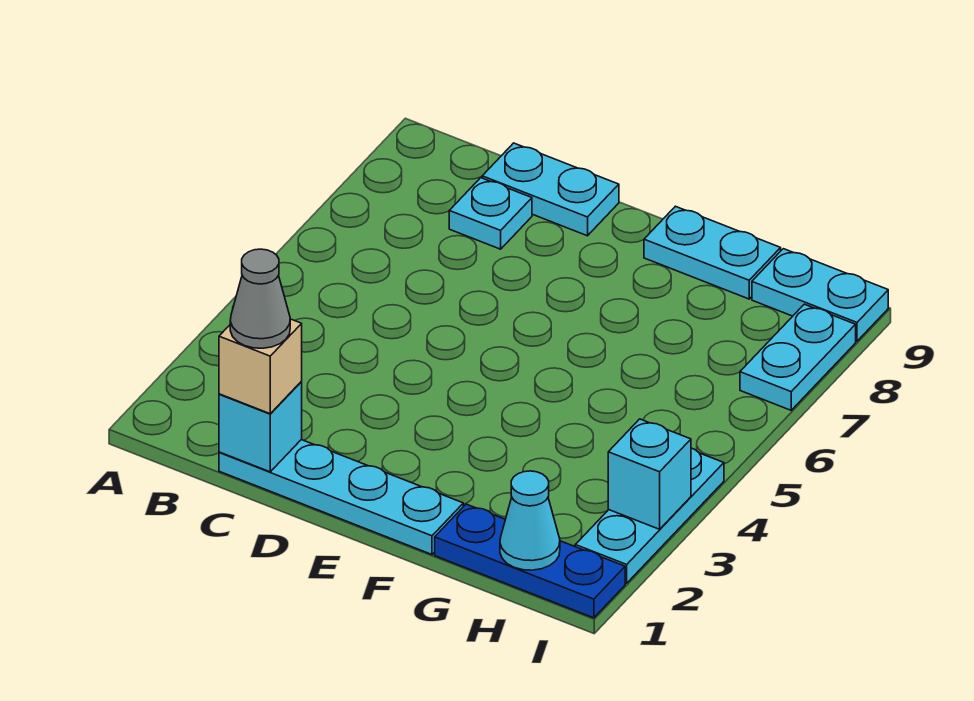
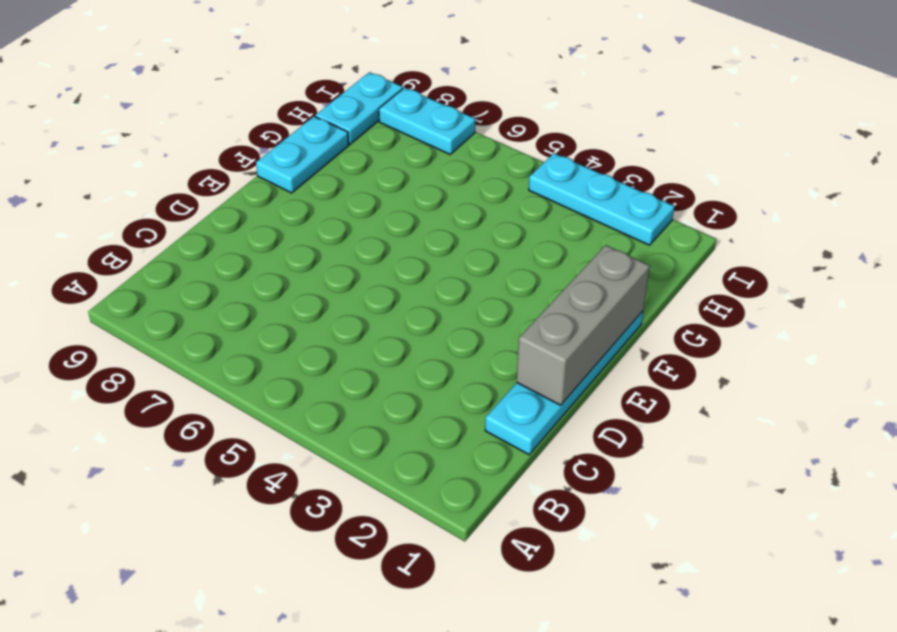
grey 1x3 brick [517,245,649,405] -> none
none -> cyan 1x1 plate [449,178,532,249]
none -> cyan 1x2 plate [482,143,619,236]
none -> blue 1x3 plate [435,504,625,618]

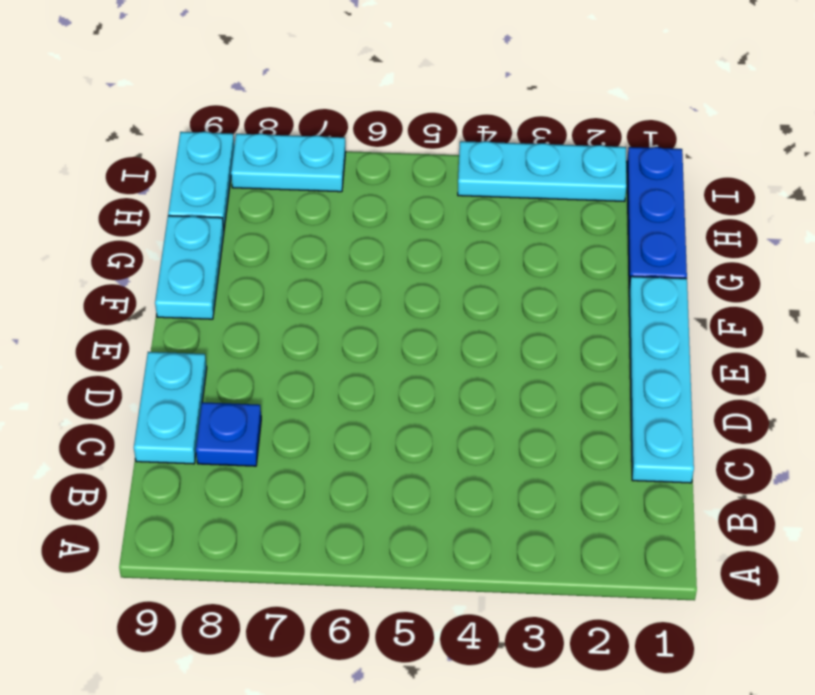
blue 1x1 plate [196,402,261,466] -> cyan 1x1 plate [449,178,532,249]
none -> cyan 1x1 brick [219,382,302,472]
none -> cyan 1x1 cone [500,471,560,570]
none -> cyan 1x1 brick [608,419,691,529]

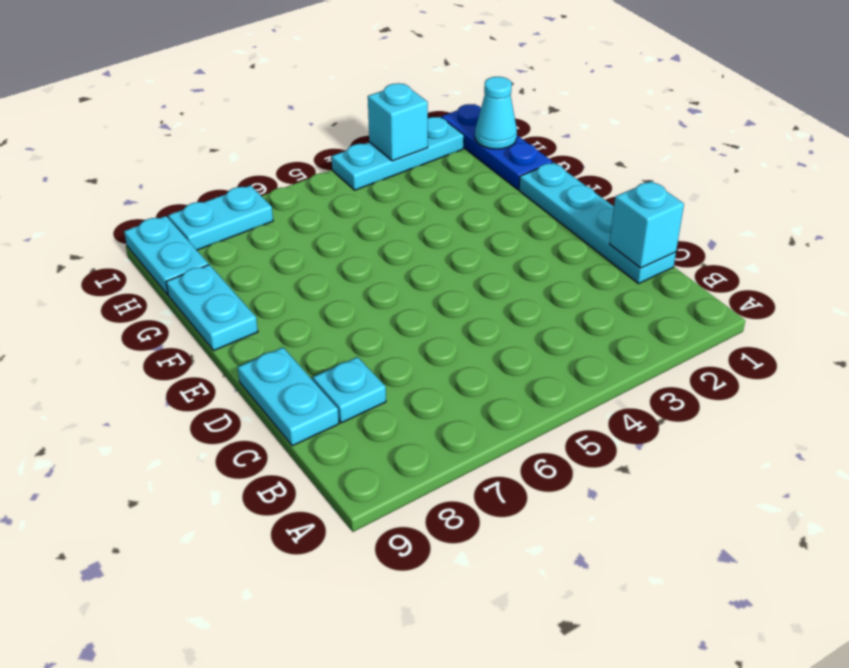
none -> tan 1x1 brick [219,319,302,414]
none -> grey 1x1 cone [230,249,290,348]

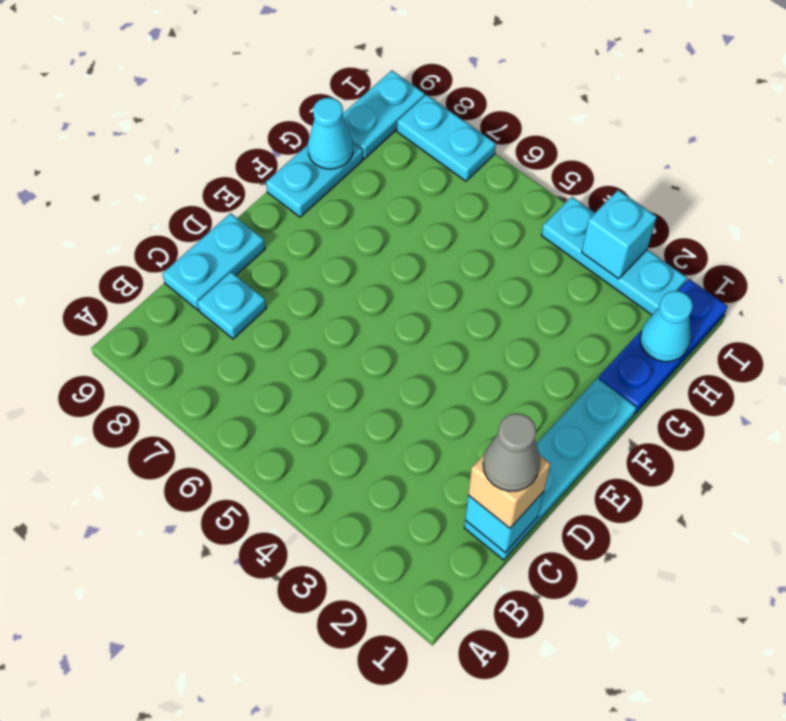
cyan 1x1 cone [308,98,353,169] -> none

